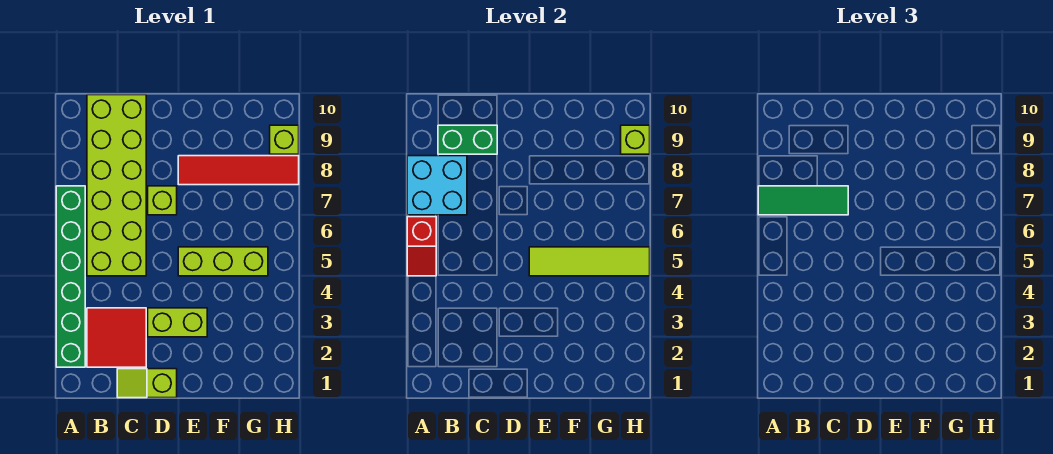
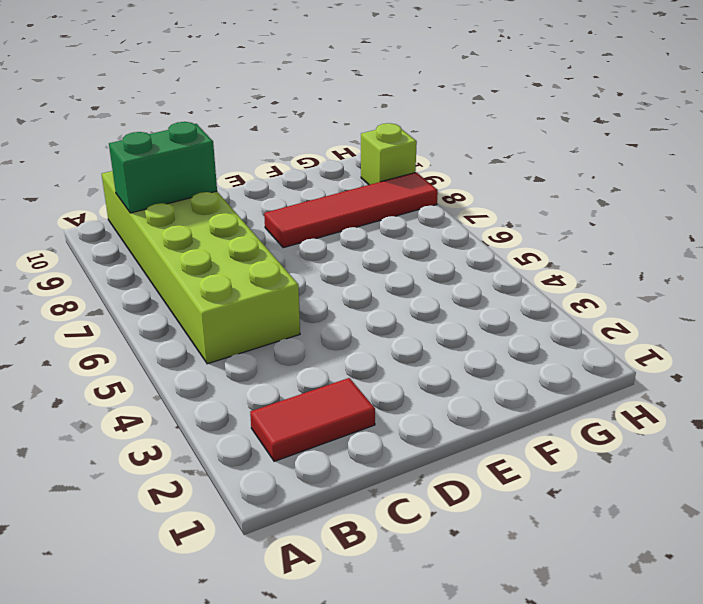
red 1x2 tile [250,378,375,461] -> red 2x2 tile [87,308,146,367]
none -> green 1x6 brick [56,186,85,367]
none -> lime 1x2 slope [117,369,177,398]
none -> lime 1x2 brick [148,308,207,337]

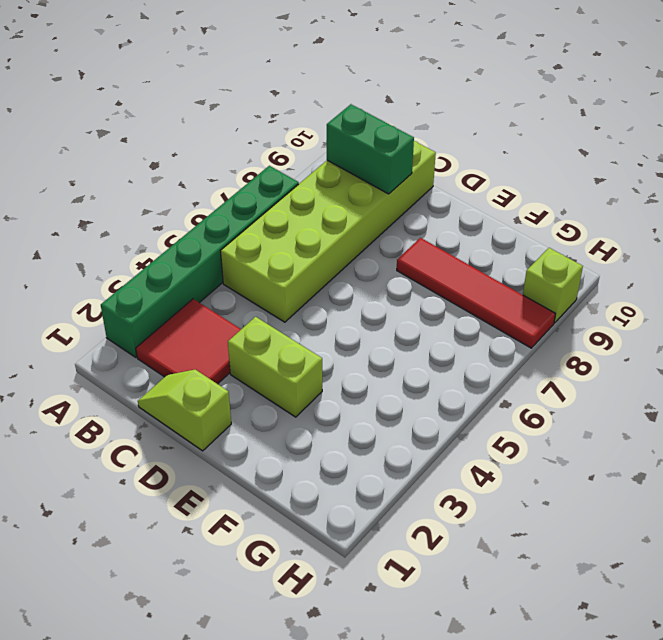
none -> lime 1x1 brick [148,186,177,215]
none -> lime 1x3 brick [178,247,268,276]
none -> red 1x2 slope [407,217,436,276]

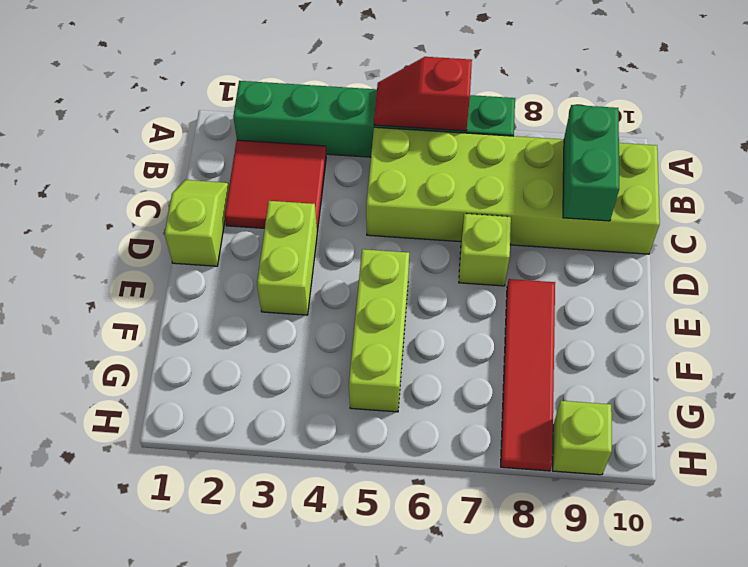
none -> cyan 2x2 brick [407,156,467,215]
none -> lime 1x4 tile [529,247,650,276]
none -> lime 1x1 brick [621,125,650,154]

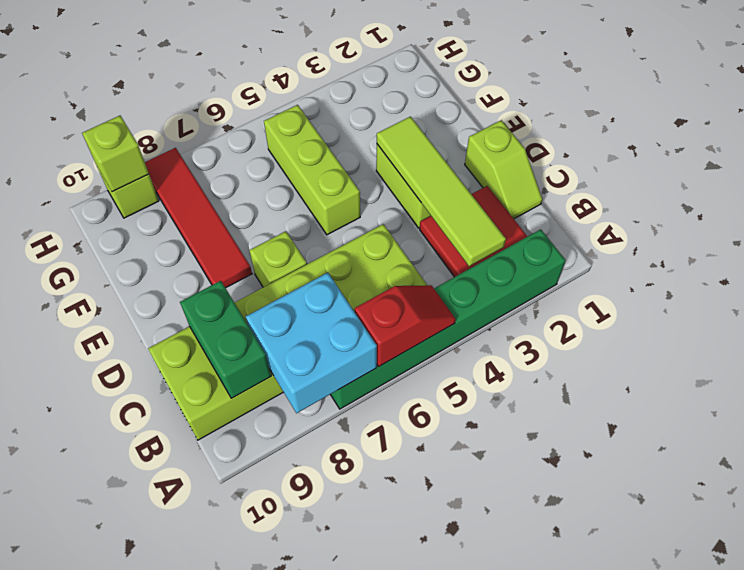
lime 1x4 tile [377,117,506,266] -> lime 1x4 tile moved to [529,247,650,276]
none -> green 1x3 tile [758,186,848,215]

